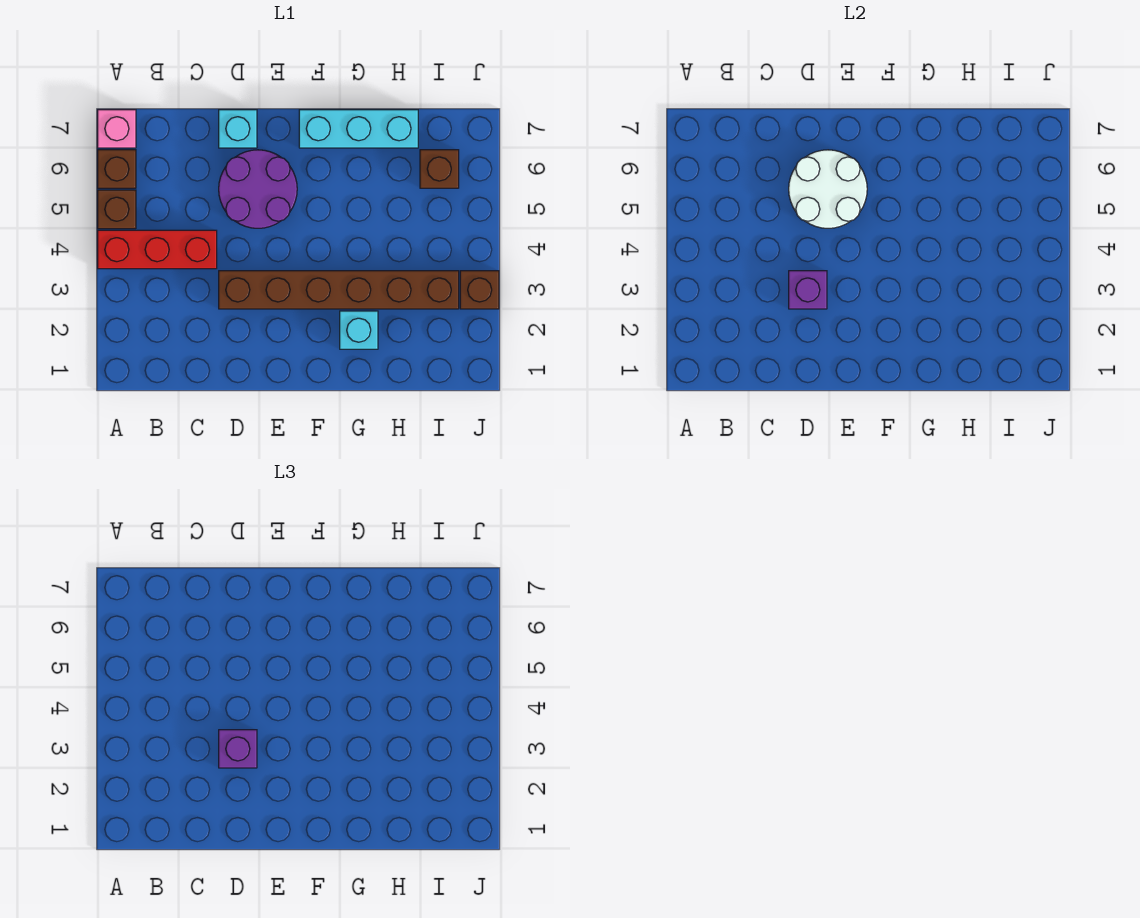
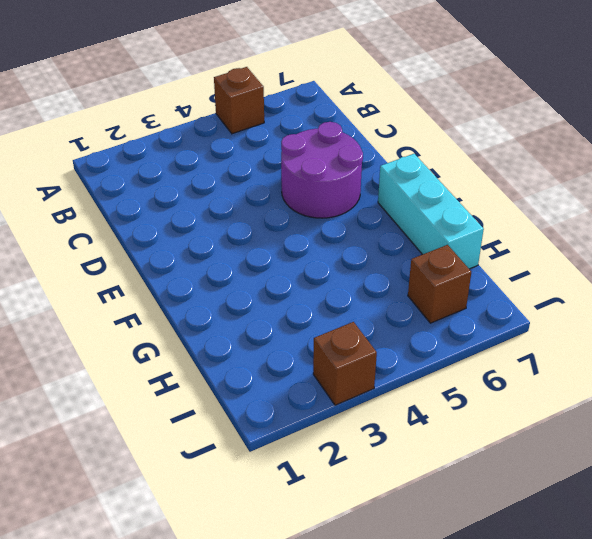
none -> red 1x3 brick [98,230,217,269]
none -> brown 1x1 brick [98,150,136,188]
none -> pink 1x1 brick [98,110,136,148]

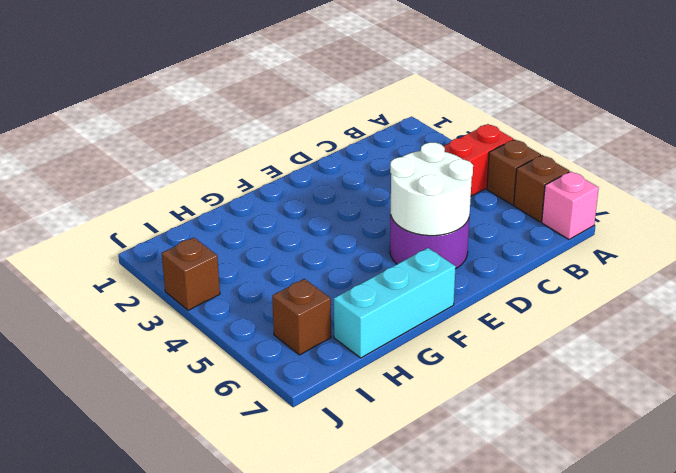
none -> brown 1x6 brick [219,271,459,309]
none -> cyan 1x1 brick [219,110,257,148]
none -> cyan 1x1 brick [340,311,378,349]

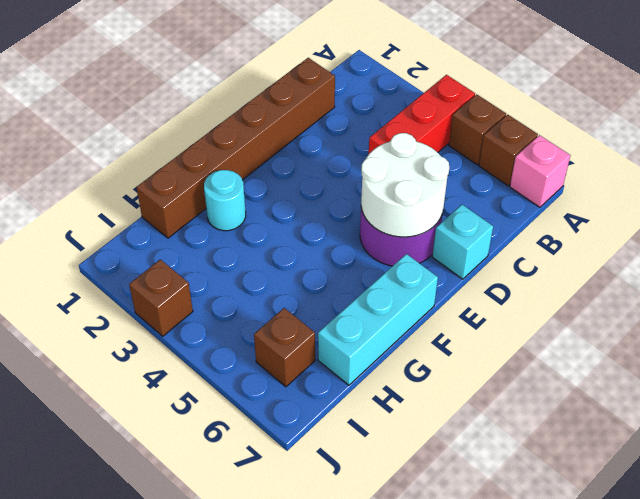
brown 1x6 brick [136,58,335,238] -> brown 1x6 brick moved to [219,271,459,309]
cyan 1x1 round brick [204,170,246,231] -> cyan 1x1 brick [340,311,378,349]
none -> purple 1x1 brick [789,271,827,309]
none -> purple 1x1 brick [219,730,257,768]

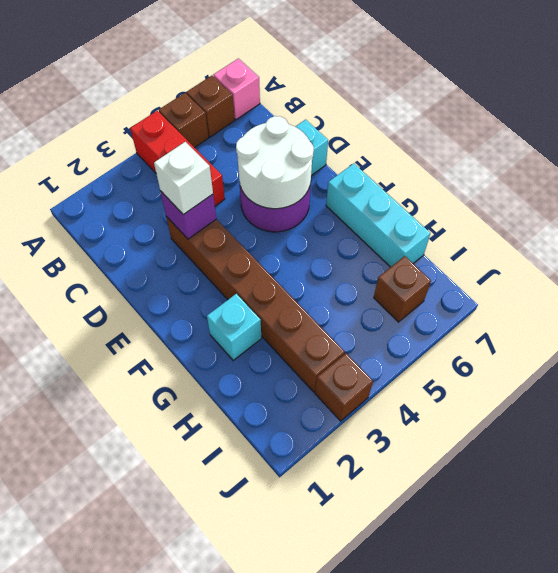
white 1x1 brick [154,142,213,215] -> purple 1x1 brick [219,730,257,768]

